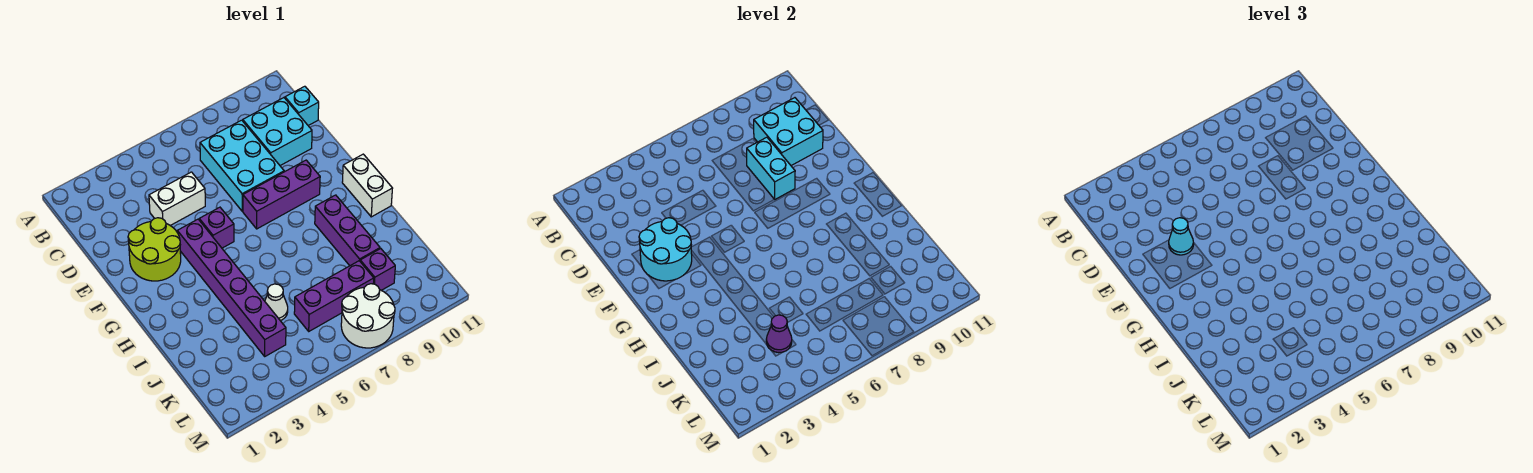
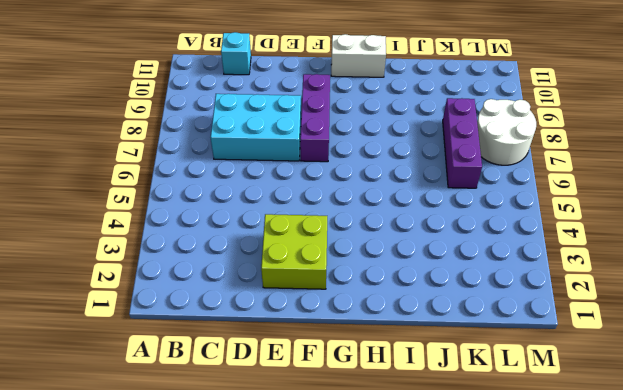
lime 2x2 brick [261,214,327,289] -> lime 2x2 round brick [128,218,181,281]
none -> cyan 2x2 brick [243,98,312,166]
none -> white 1x2 brick [149,172,205,226]
none -> purple 1x6 brick [177,219,286,356]

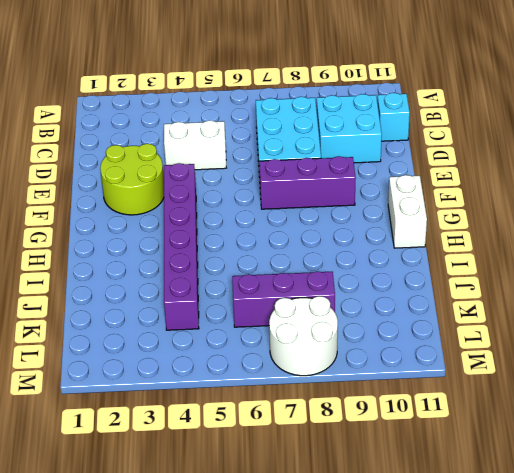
none -> purple 1x1 brick [199,207,234,248]
none -> purple 1x3 brick [315,195,380,266]
none -> white 1x1 cone [265,284,288,321]

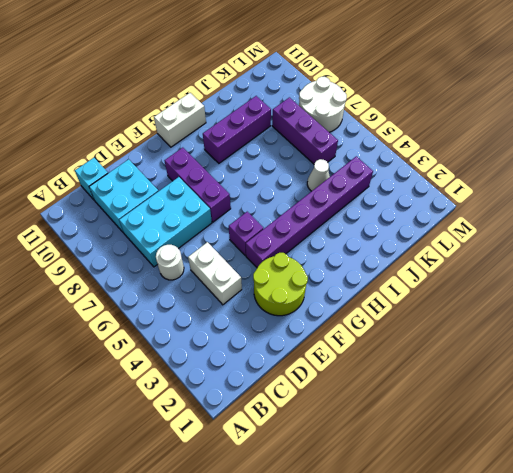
white 1x1 round brick [156,245,184,280] -> none
none -> purple 1x1 brick [360,249,395,290]
none -> cyan 2x2 brick [754,98,823,166]
none -> cyan 1x2 brick [747,137,795,199]

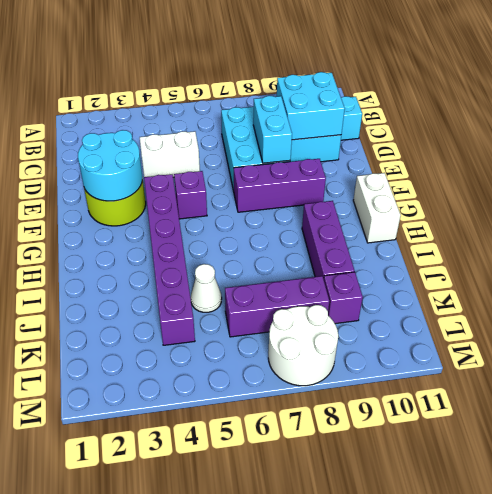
none -> purple 1x1 cone [766,315,792,353]
none -> cyan 1x1 cone [1169,218,1194,255]

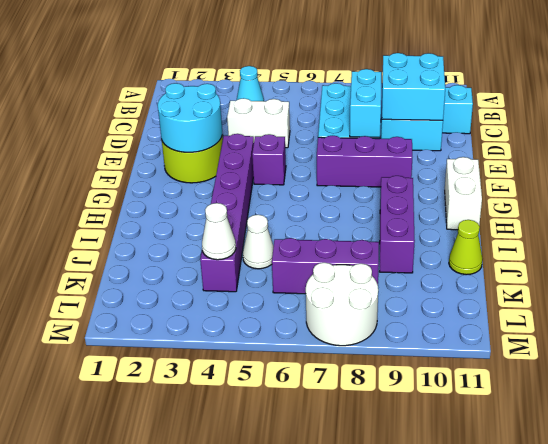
cyan 1x1 cone [237,66,264,101] -> cyan 1x1 cone moved to [1169,218,1194,255]
lime 1x1 cone [449,220,482,275] -> none
white 1x1 cone [202,203,236,260] -> purple 1x1 cone [766,315,792,353]
none -> purple 1x1 brick [360,249,395,290]

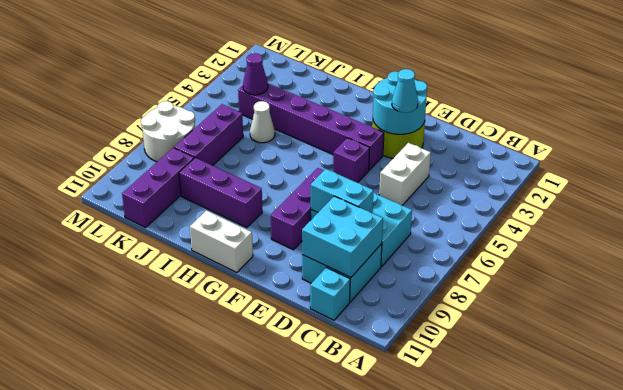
purple 1x3 brick [122,148,194,228] -> purple 1x1 brick [360,249,395,290]

